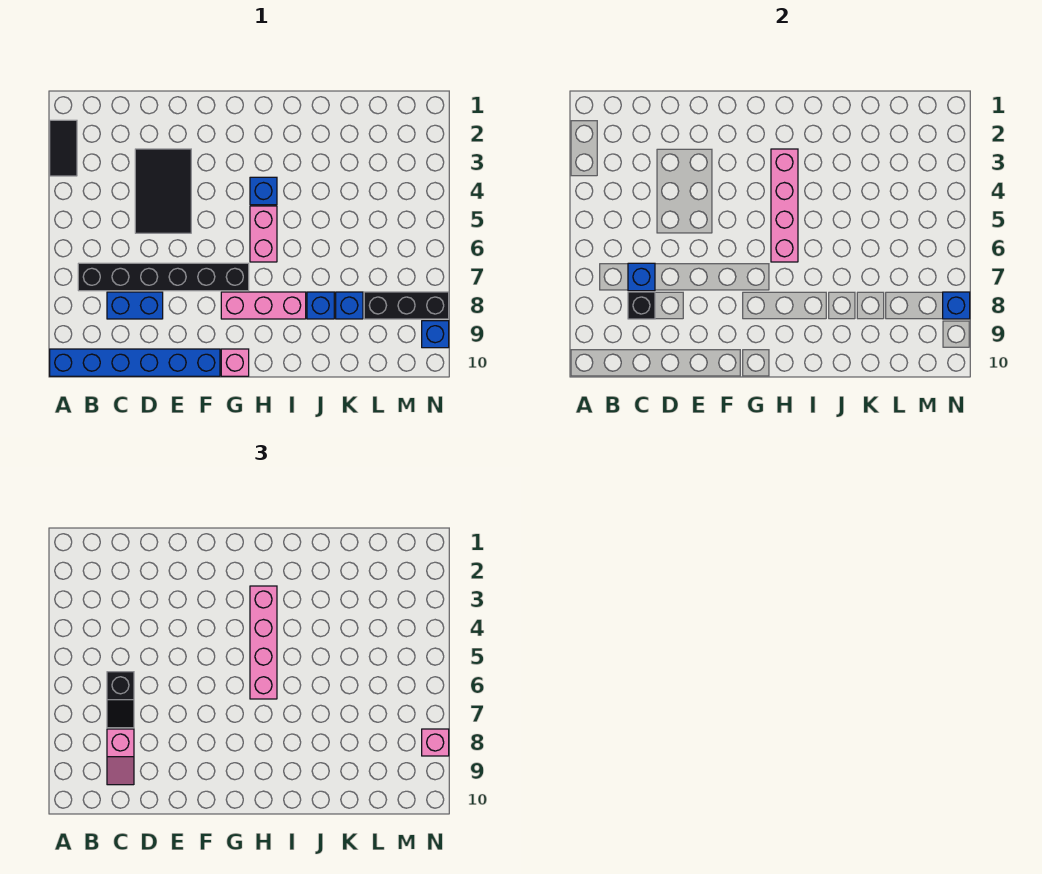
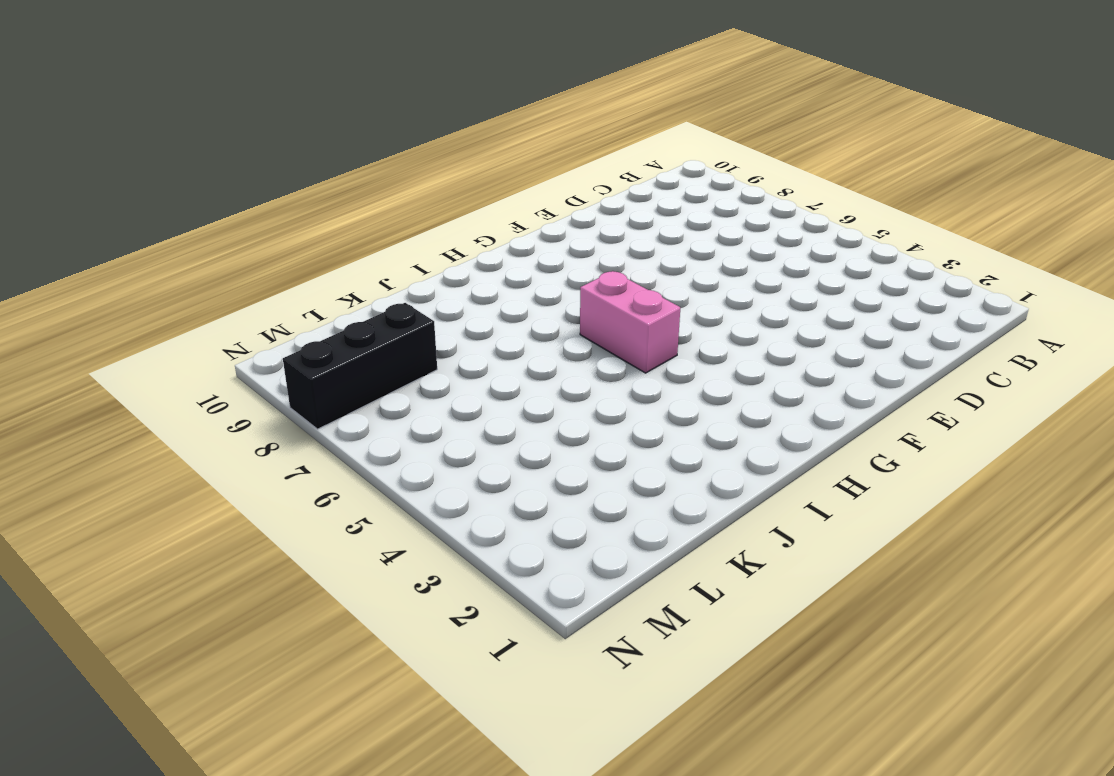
none -> black 1x2 tile [50,120,77,176]
none -> blue 1x6 brick [50,349,220,376]
none -> black 1x6 brick [78,263,249,291]

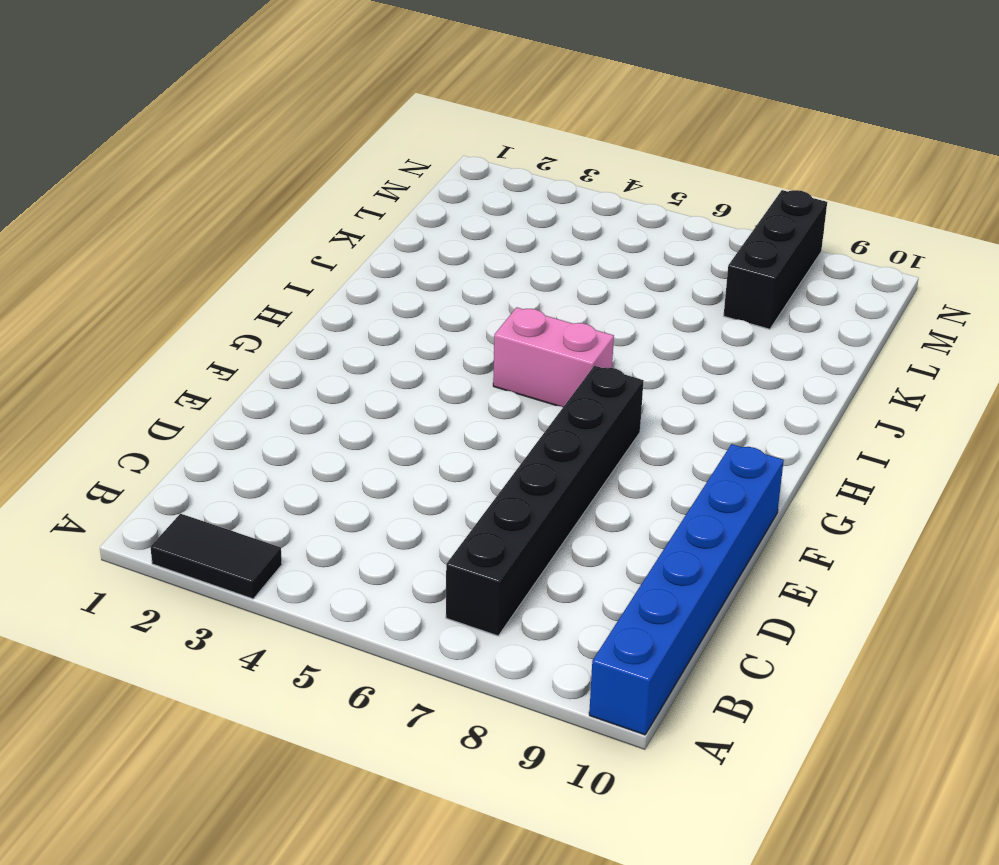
none -> blue 1x2 brick [107,292,163,319]
none -> black 2x3 tile [135,149,191,233]
none -> pink 1x3 brick [221,292,306,319]

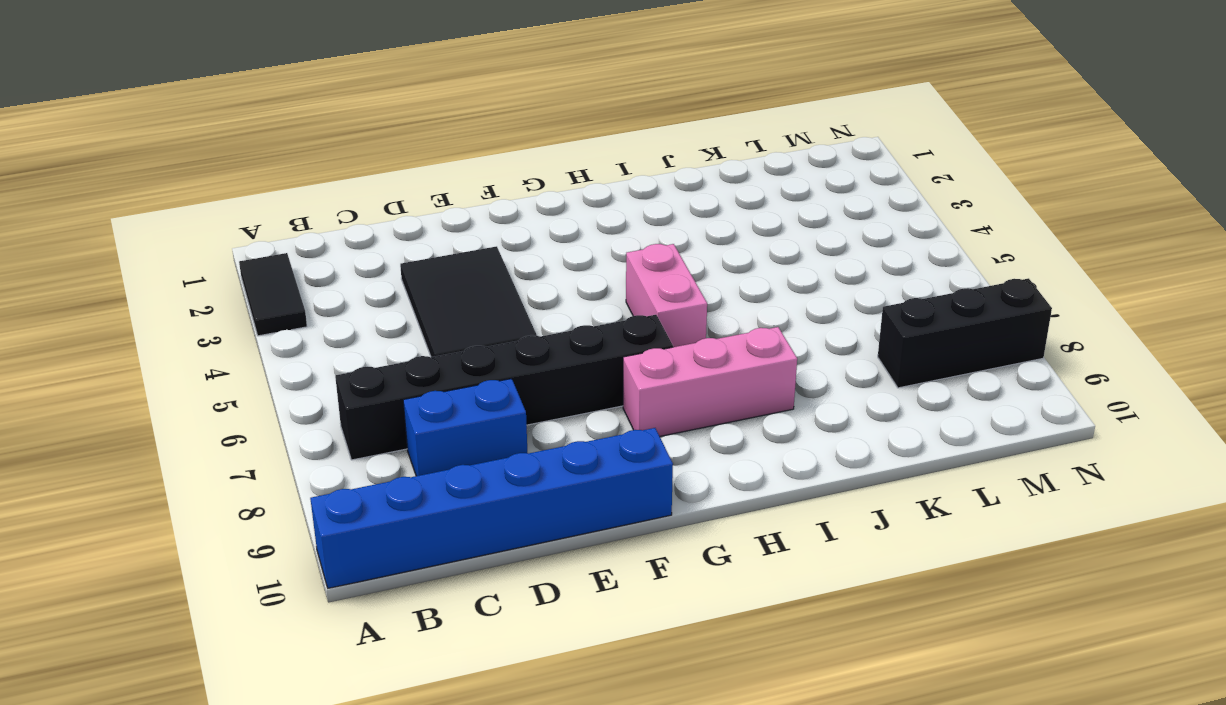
none -> pink 1x1 brick [221,349,249,376]
none -> blue 1x1 brick [250,177,277,205]
none -> blue 1x1 brick [307,292,334,319]

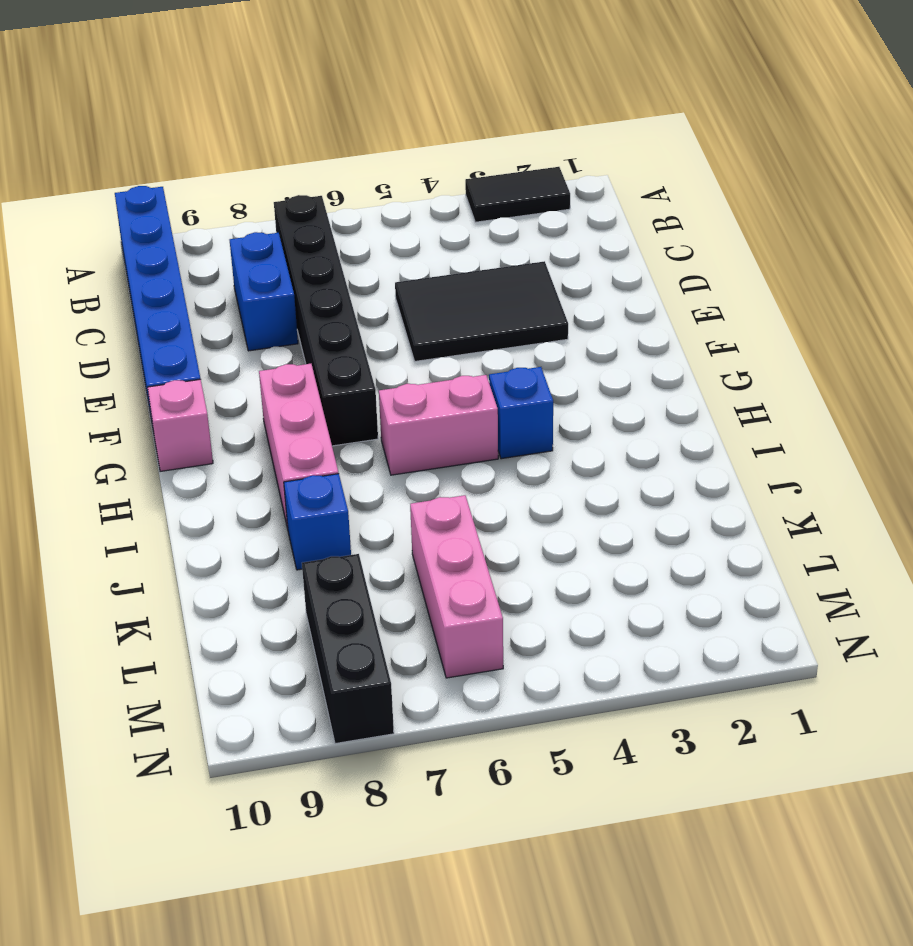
pink 1x3 brick [410,495,503,678] -> none
none -> blue 1x1 brick [336,292,363,319]
none -> blue 1x1 brick [422,321,449,348]
none -> blue 1x1 brick [628,263,655,291]

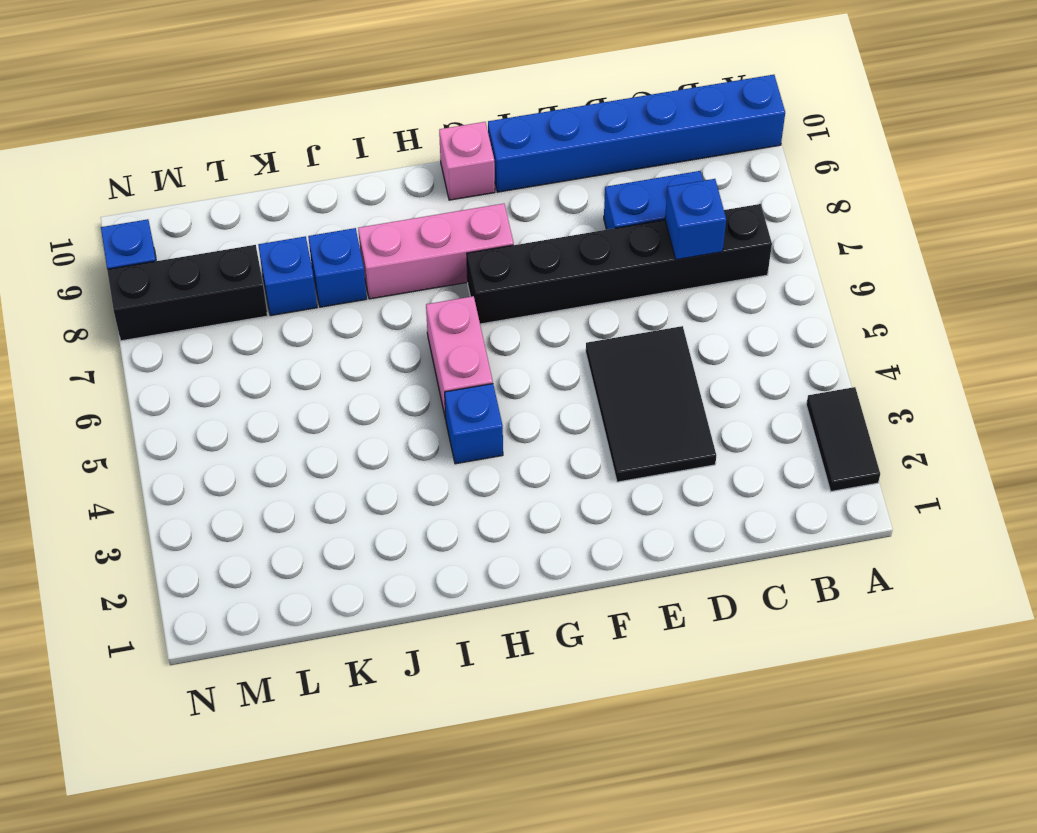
none -> black 1x1 brick [628,292,655,319]
none -> pink 1x4 brick [771,149,798,262]
none -> blue 1x1 brick [943,292,970,319]

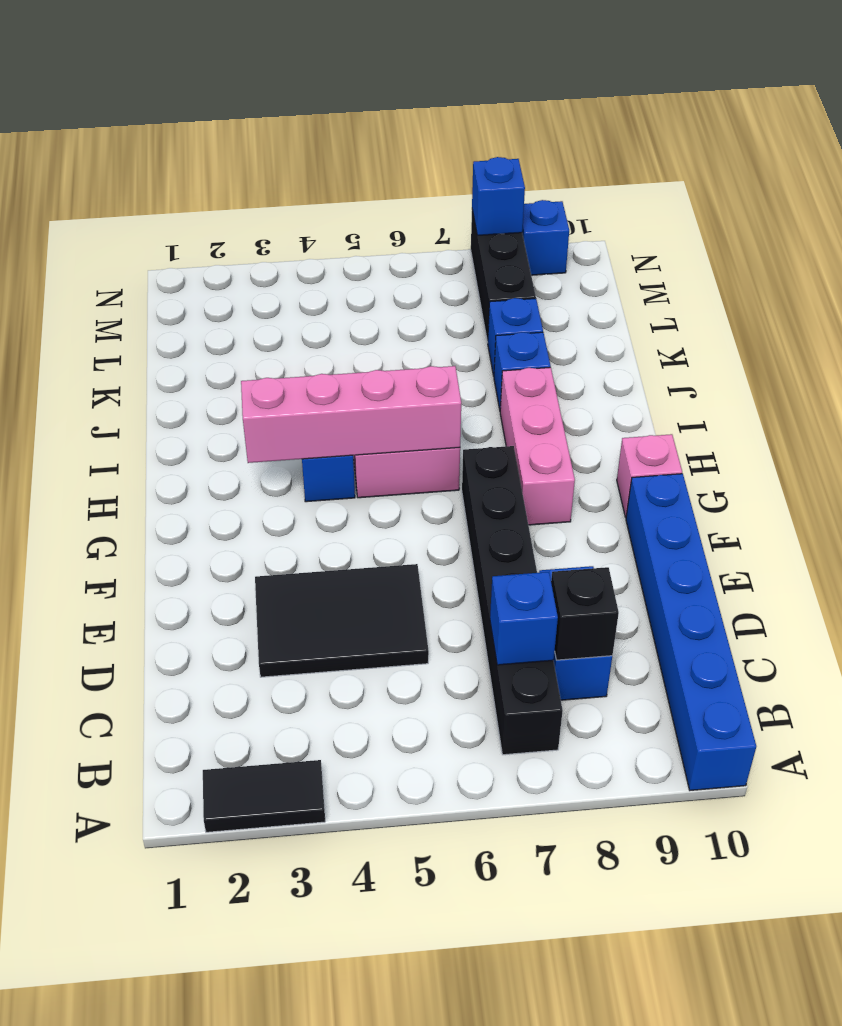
none -> black 1x2 slope [107,672,134,728]
none -> pink 1x2 slope [107,729,134,785]
none -> pink 1x4 brick [250,586,277,699]

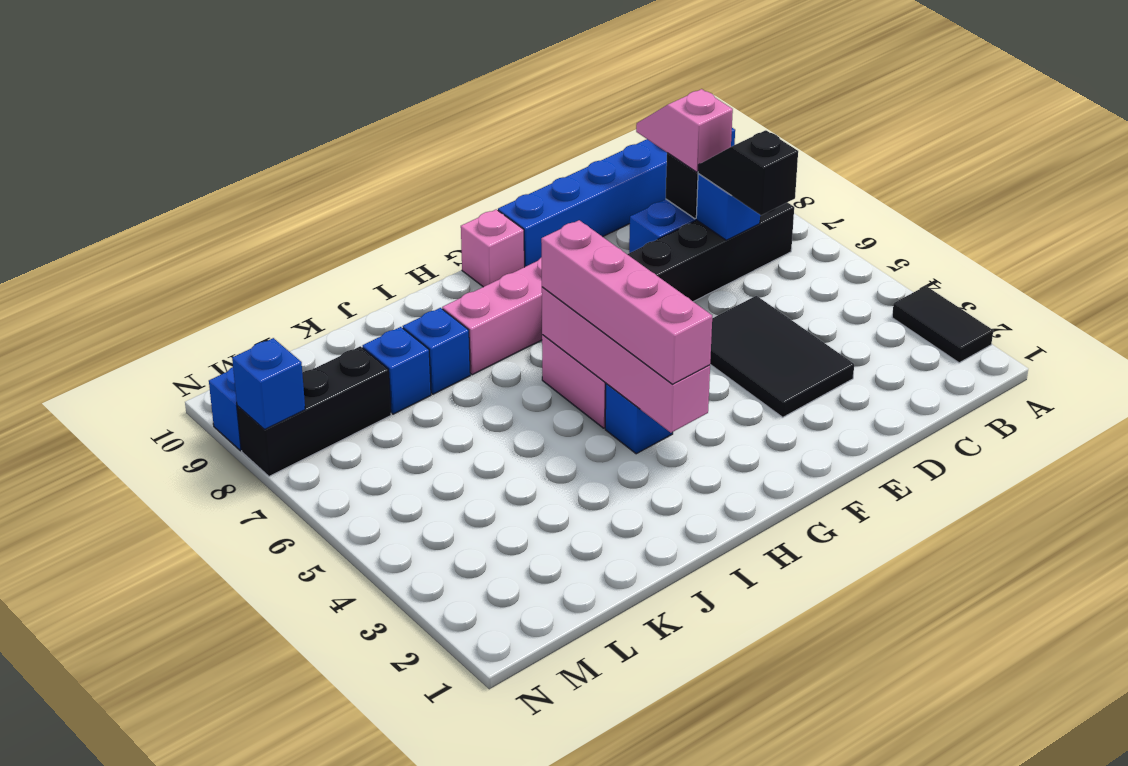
none -> pink 1x1 brick [422,729,449,756]

